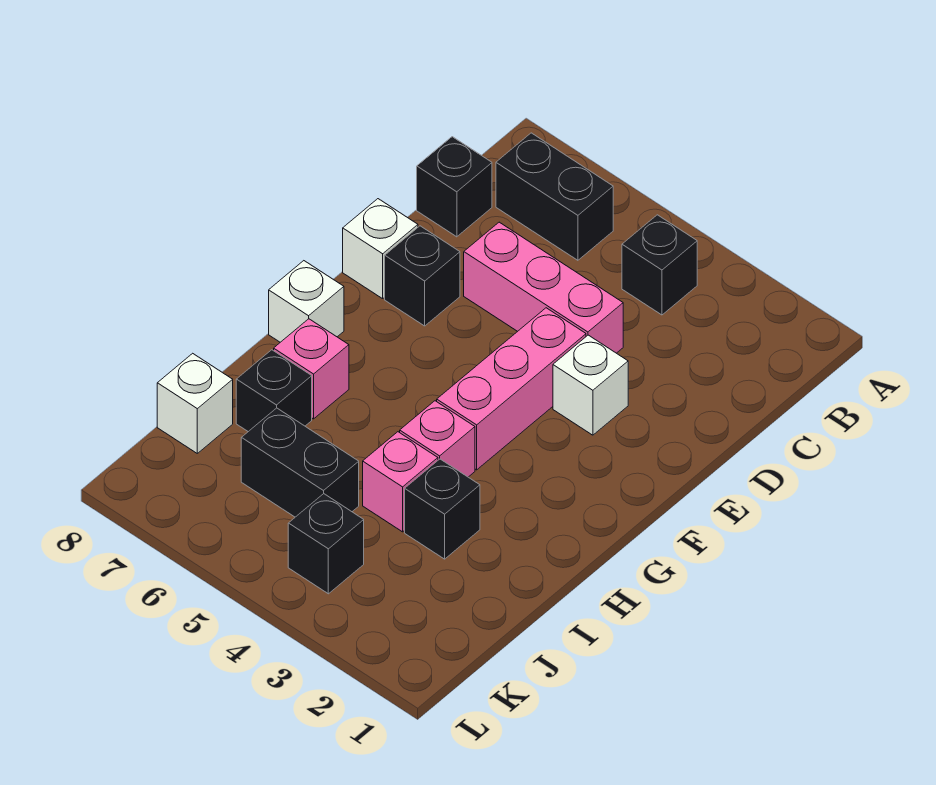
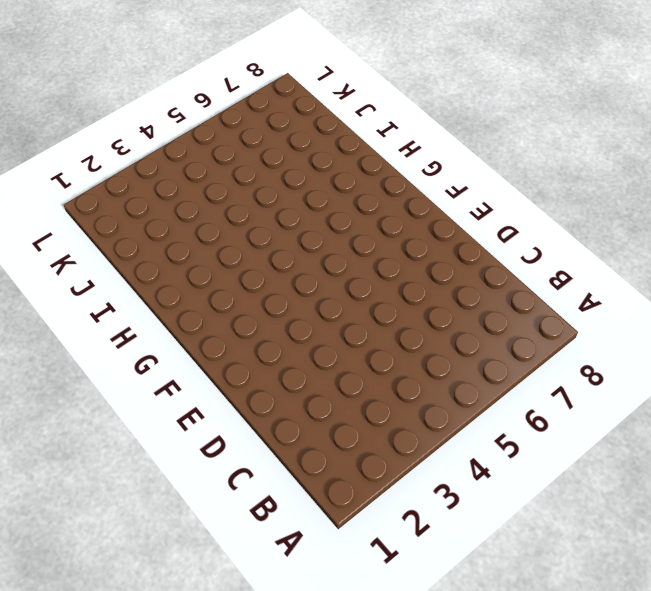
none -> black 1x1 brick [622,215,697,315]
none -> black 1x2 brick [496,133,613,260]
none -> black 1x1 brick [417,137,492,237]

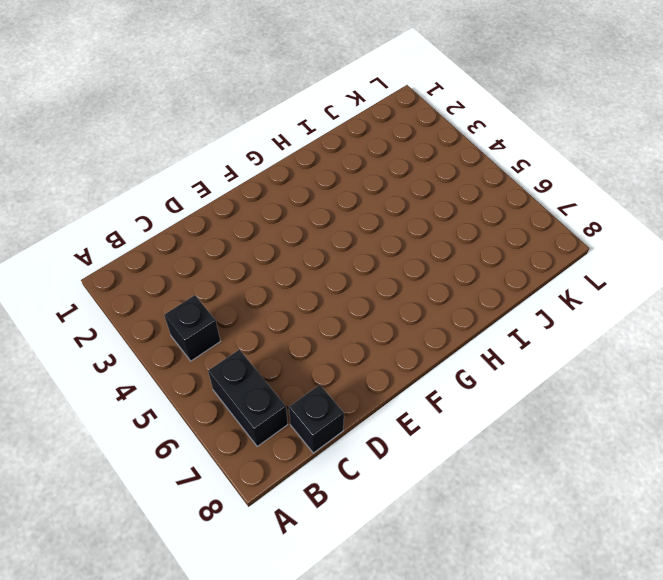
none -> pink 1x3 brick [464,222,623,353]
none -> white 1x1 brick [553,335,628,435]
none -> pink 1x3 brick [437,308,586,470]

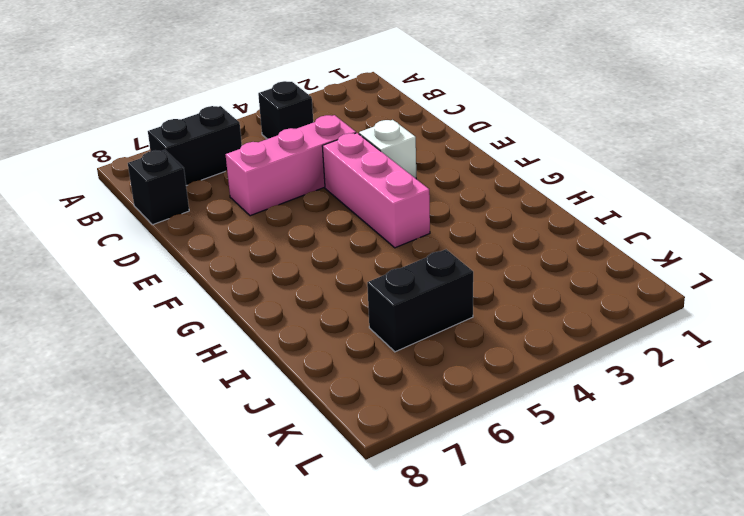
none -> black 1x1 brick [385,226,460,326]
none -> white 1x1 brick [343,199,418,299]
none -> white 1x1 brick [269,261,344,342]

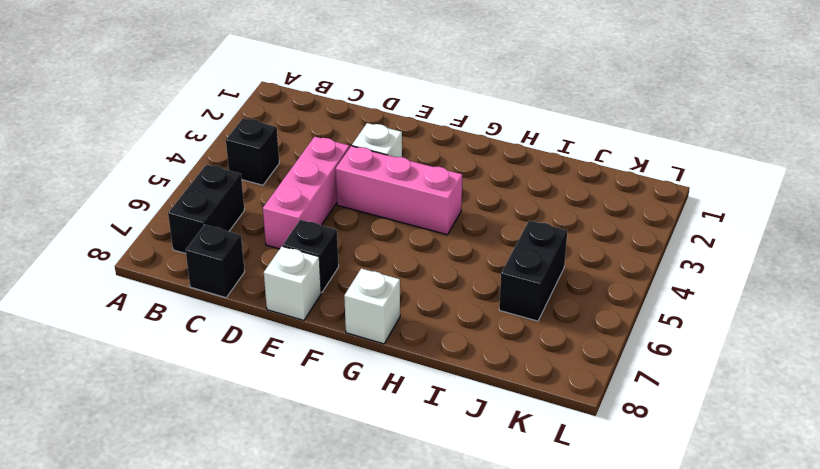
none -> pink 1x1 brick [400,401,475,477]
none -> pink 1x1 brick [274,319,349,419]
none -> black 1x1 brick [405,459,480,559]

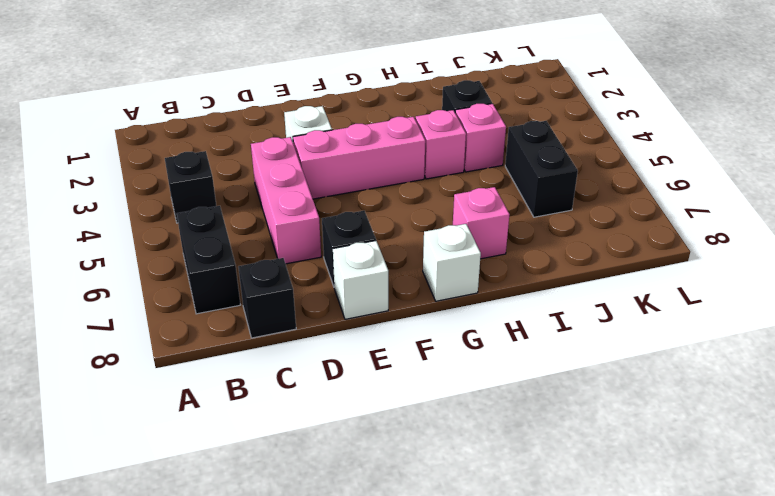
none -> black 1x1 brick [236,350,312,432]
none -> white 1x1 brick [157,353,233,453]
none -> black 1x1 brick [288,494,364,594]

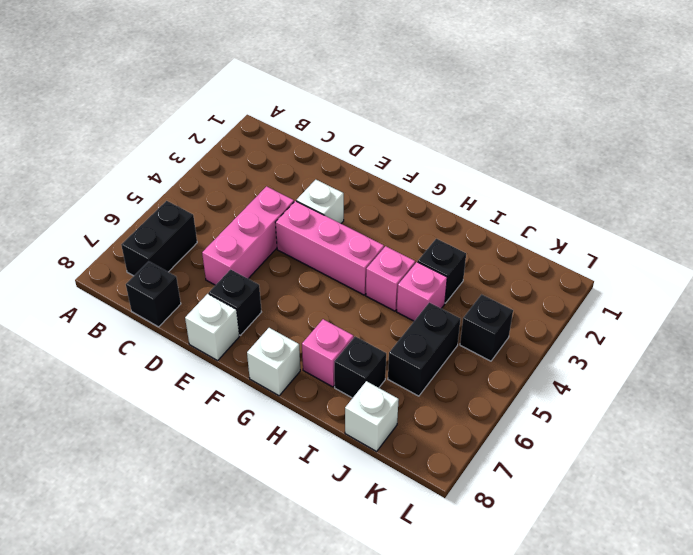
none -> black 1x1 brick [622,215,697,315]

